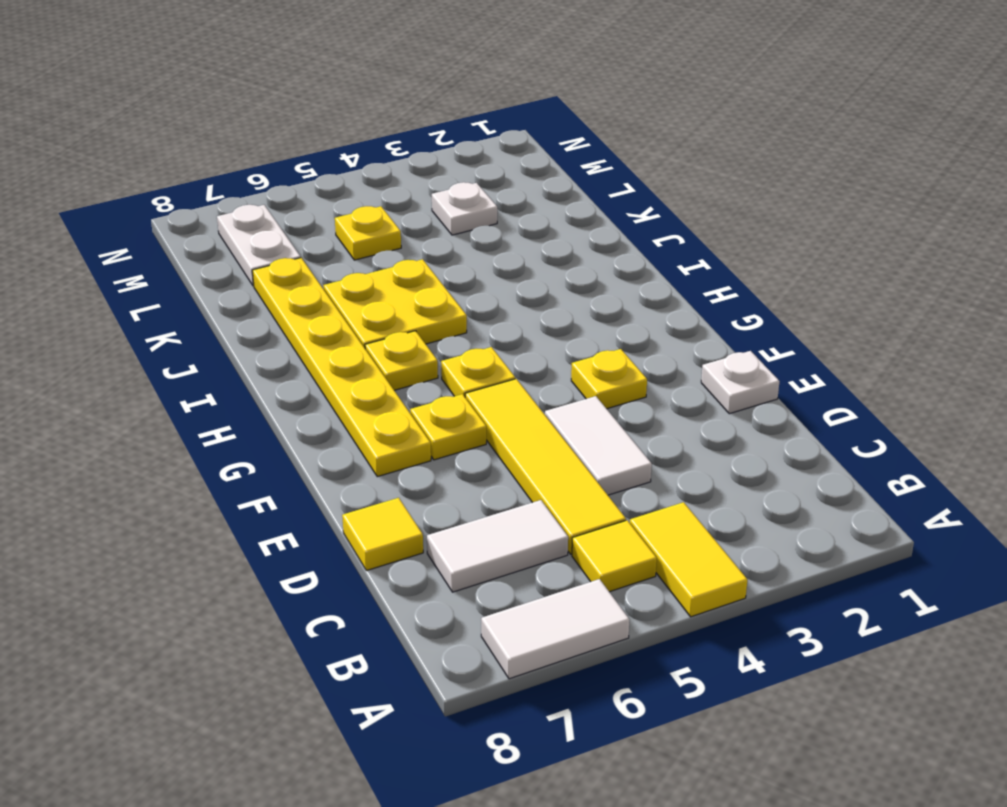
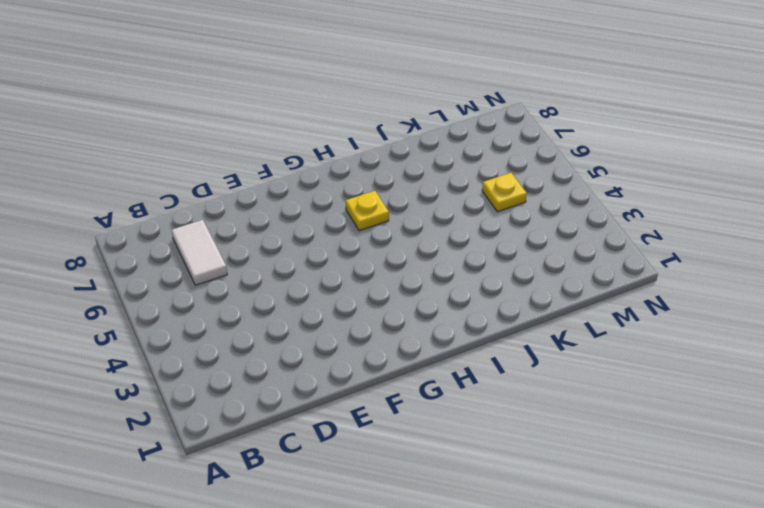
none -> yellow 1x2 tile [630,502,747,617]
none -> white 1x2 tile [481,579,629,679]
none -> yellow 1x1 tile [572,520,657,592]

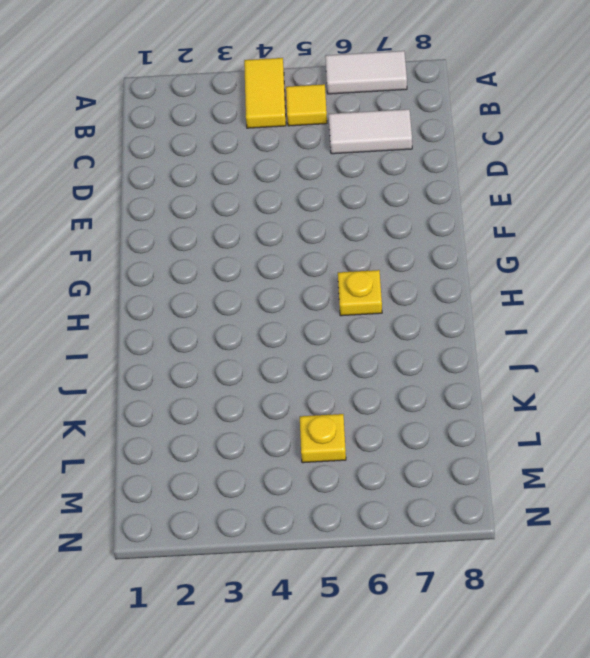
none -> yellow 1x4 tile [465,379,626,554]
none -> white 1x2 tile [545,396,652,495]
none -> yellow 1x1 tile [342,498,423,571]

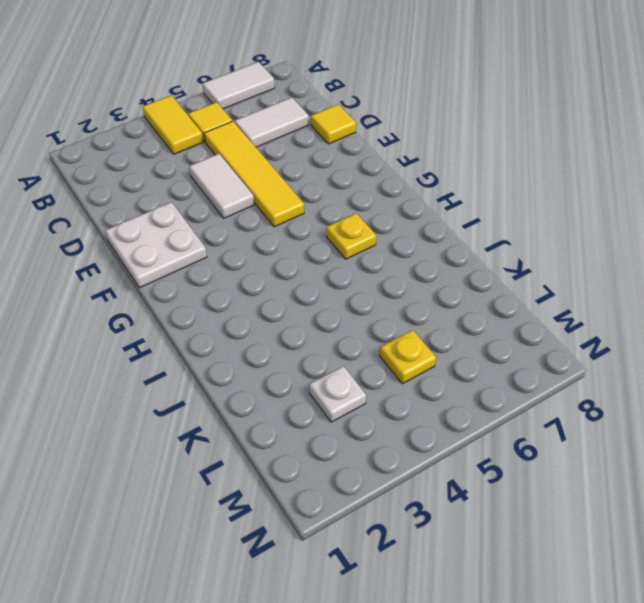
white 2x2 plate [105,202,207,288] -> white 1x1 plate [701,351,780,414]
none -> yellow 1x1 plate [571,349,647,409]
none -> yellow 1x1 plate [410,394,486,460]
none -> yellow 1x6 plate [252,258,431,477]

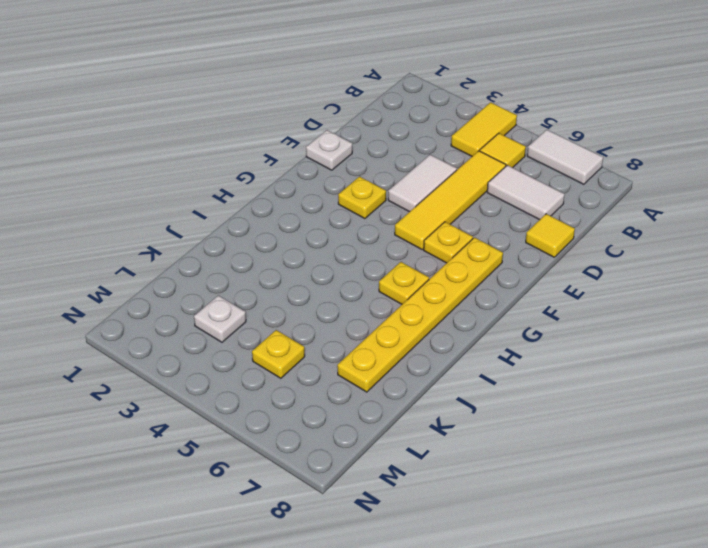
none -> yellow 1x1 plate [441,347,515,397]
none -> yellow 2x2 plate [323,259,467,348]
none -> white 1x2 plate [217,205,301,286]

